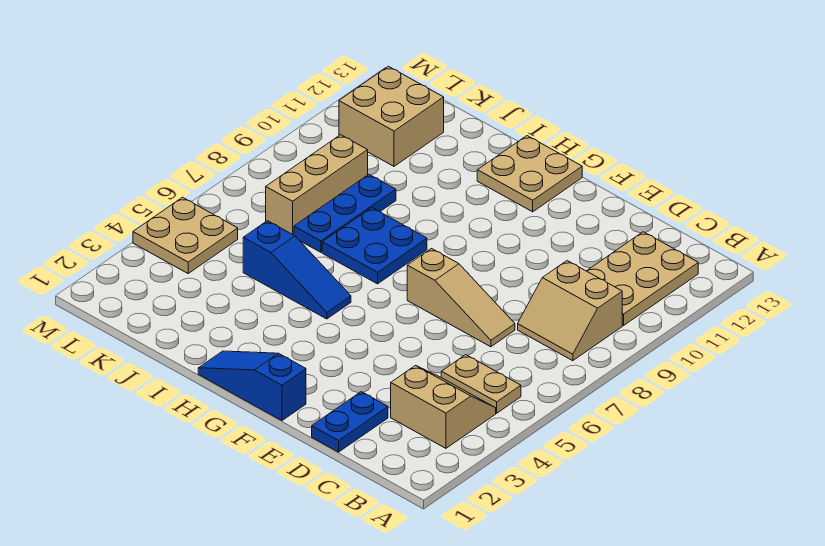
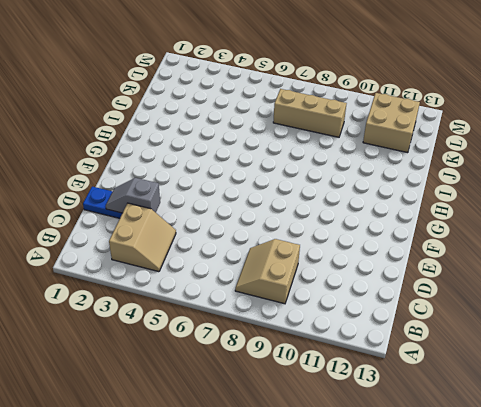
grey 1x2 slope [106,178,160,213] -> none
none -> tan 1x2 plate [441,355,521,413]
none -> tan 2x3 plate [587,232,698,326]
none -> tan 1x3 slope [407,249,515,347]

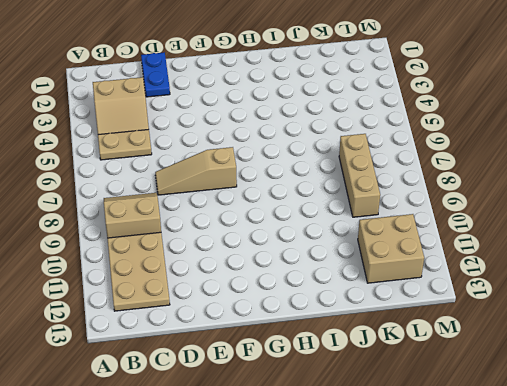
none -> blue 1x3 slope [198,351,306,421]
none -> tan 2x2 plate [477,136,582,212]
none -> blue 1x3 slope [243,221,351,319]

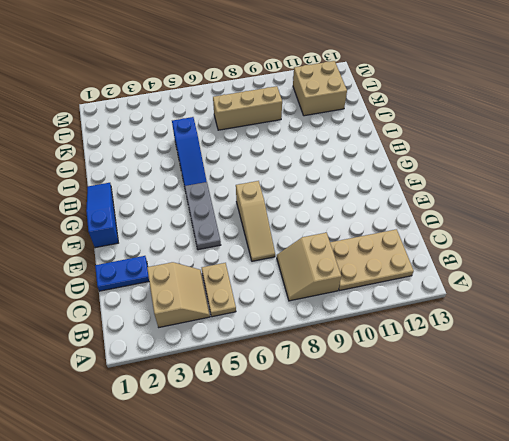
grey 1x3 plate [185,182,221,250] -> none
none -> tan 2x2 plate [477,136,582,212]
none -> blue 2x2 plate [322,208,427,284]
none -> blue 1x3 plate [294,174,396,252]

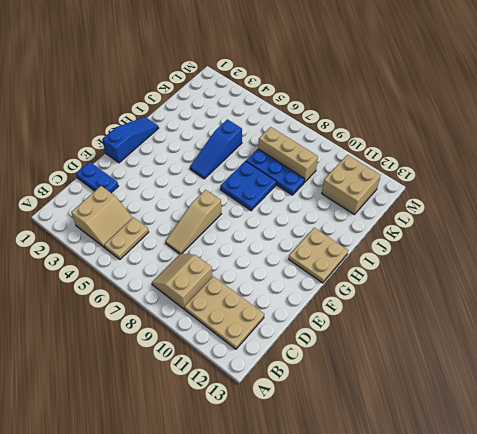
none -> tan 2x2 plate [133,197,238,273]

